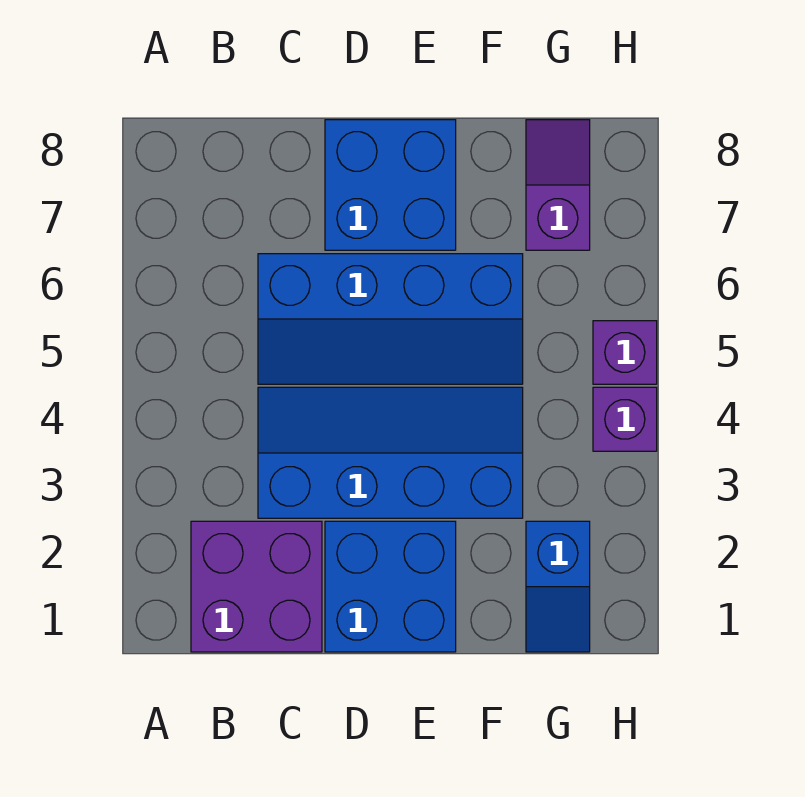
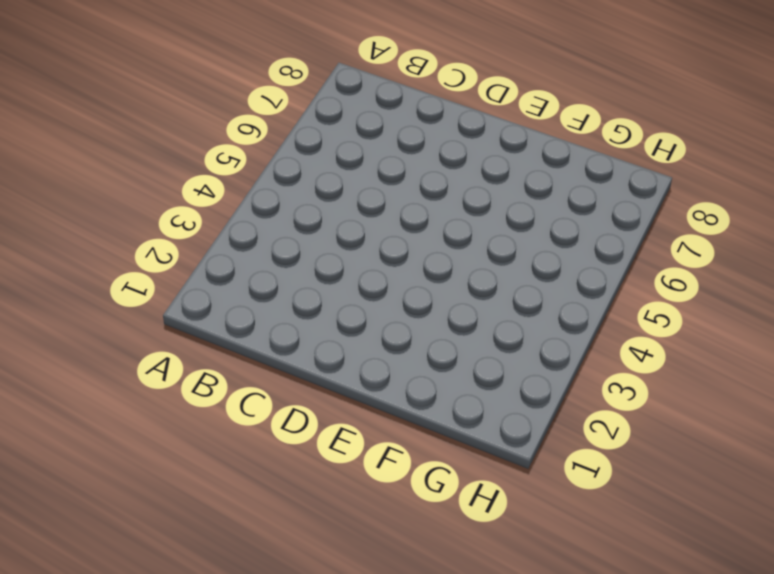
none -> purple 2x2 brick [191,521,322,652]
none -> blue 2x4 slope [258,387,523,518]

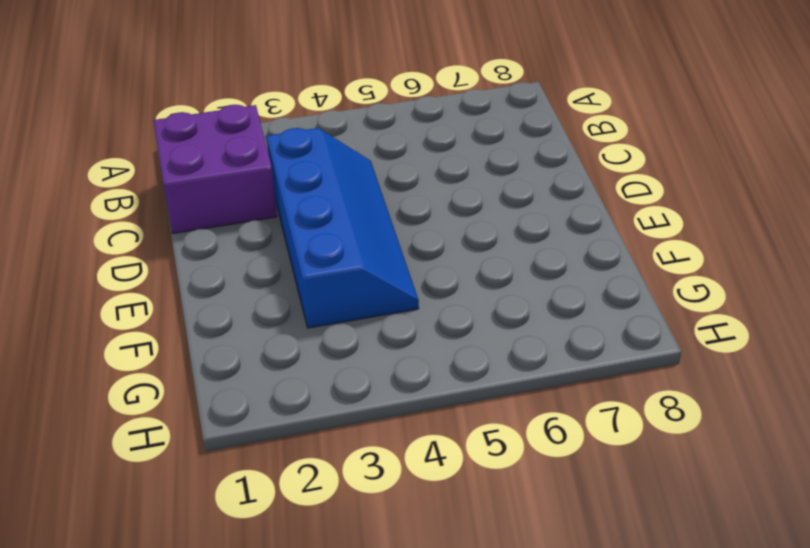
none -> blue 2x4 slope [258,254,523,384]
none -> blue 2x2 brick [325,521,456,652]

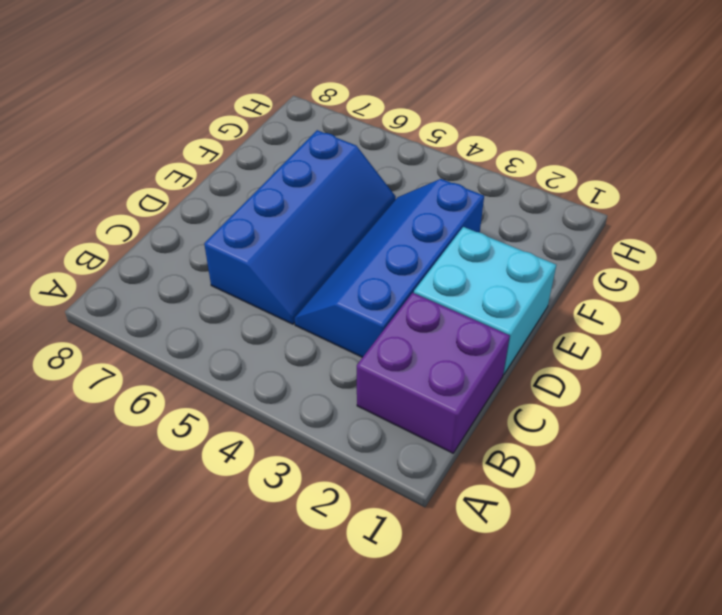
cyan 2x2 brick [414,227,556,375] -> blue 2x2 brick [325,521,456,652]
none -> blue 2x2 brick [325,120,456,250]
none -> blue 1x2 slope [526,521,590,652]

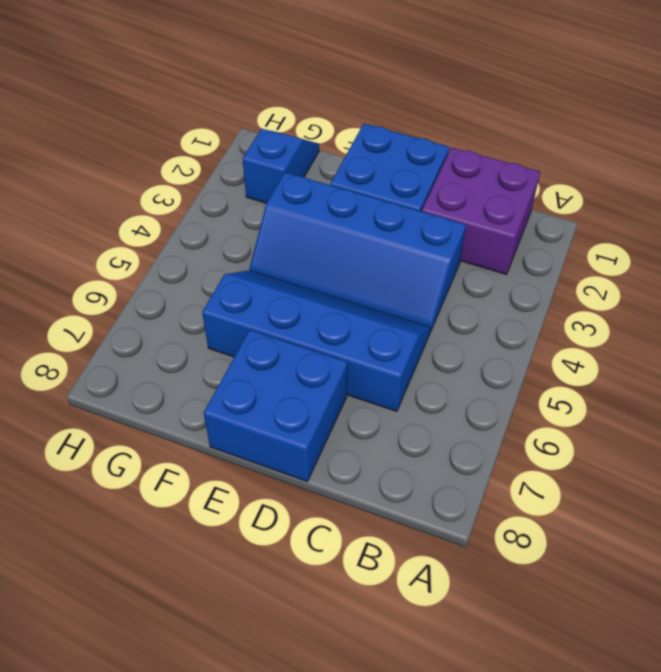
none -> purple 1x2 slope [526,120,590,250]
none -> purple 1x1 brick [593,387,657,451]

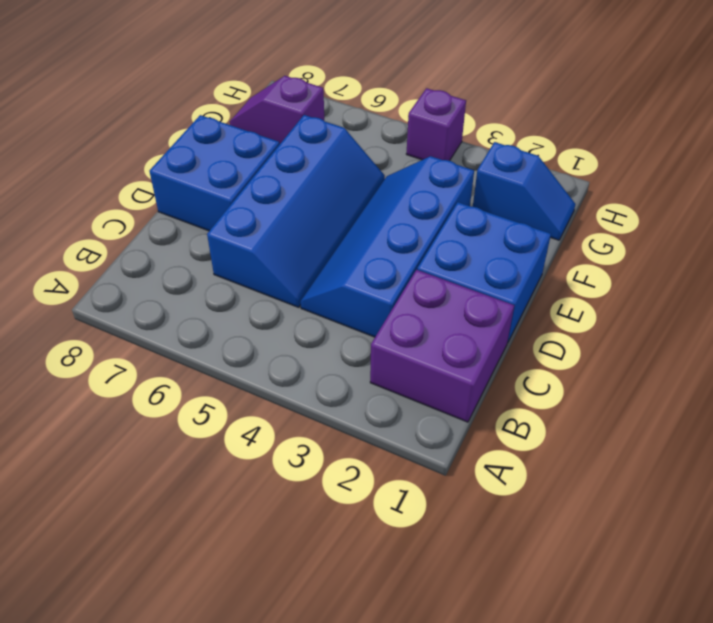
none -> purple 1x1 brick [593,321,657,384]

